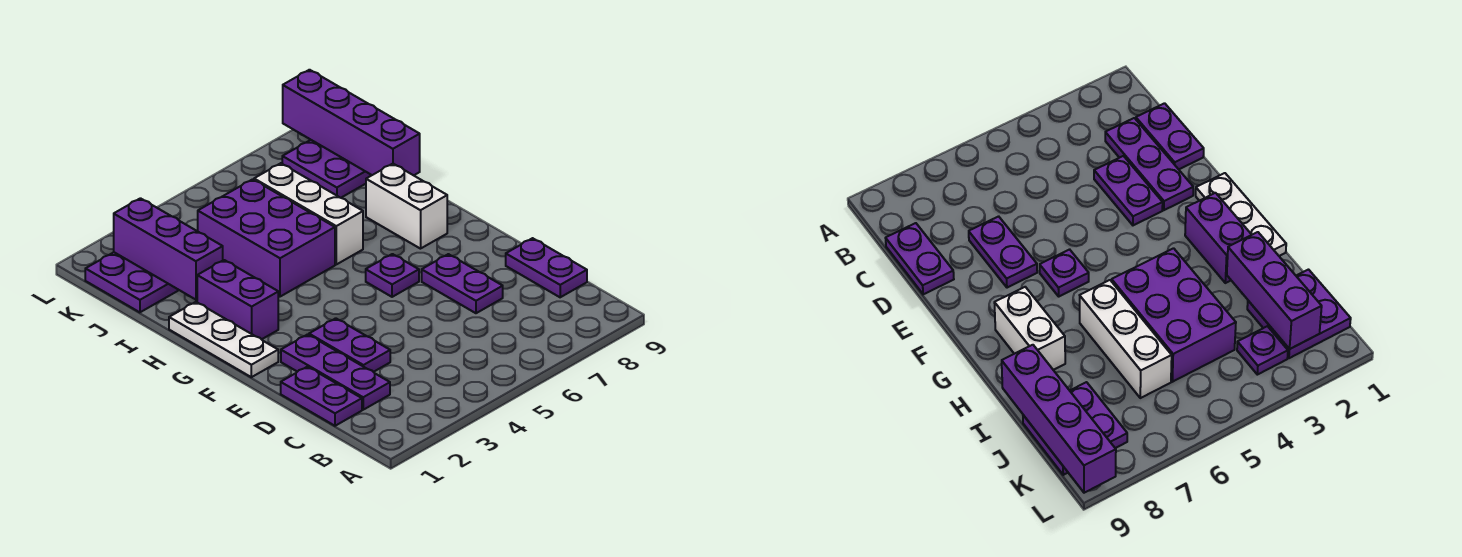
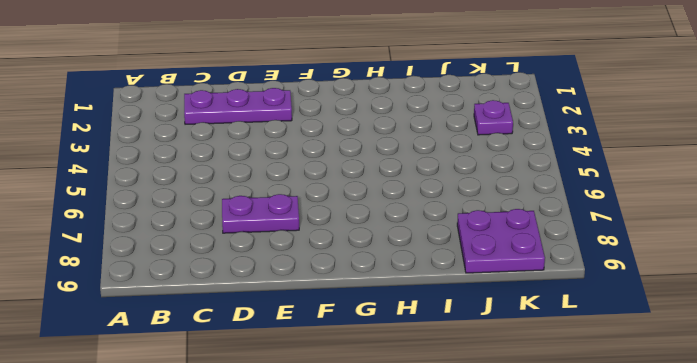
none -> purple 1x2 plate [281,367,362,426]
none -> purple 1x2 plate [506,238,587,297]
none -> purple 1x2 plate [309,318,390,372]

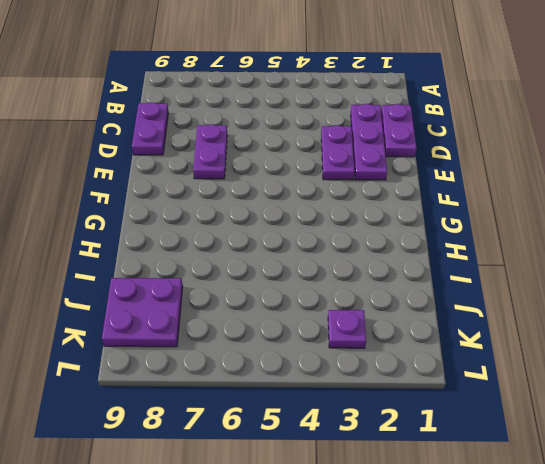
none -> white 1x3 plate [169,302,278,377]
none -> purple 1x1 plate [366,254,419,297]
none -> purple 1x2 brick [197,260,278,339]

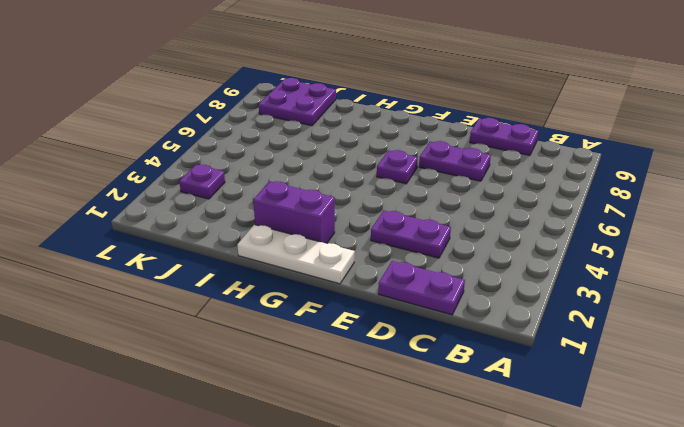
none -> purple 1x3 plate [281,334,390,410]
none -> white 1x2 brick [366,164,447,249]
none -> purple 2x3 brick [198,179,335,297]

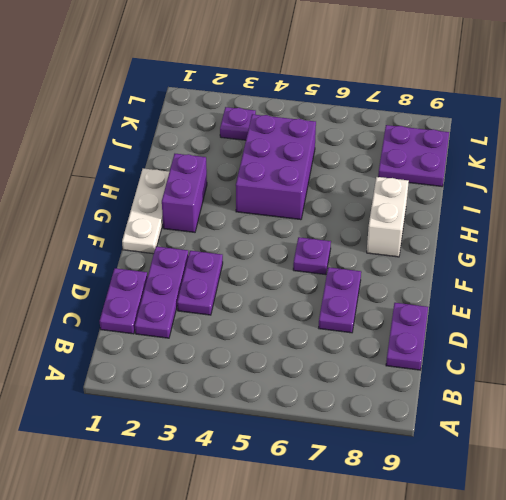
none -> white 1x3 brick [254,163,363,264]
none -> purple 2x2 plate [85,252,179,312]
none -> purple 1x3 brick [114,198,223,300]

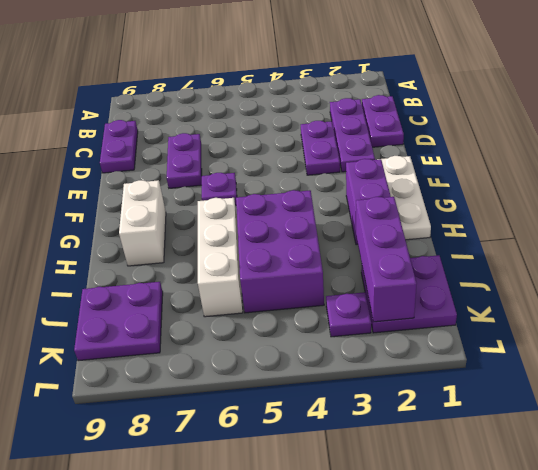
none -> purple 1x4 brick [283,70,420,175]

